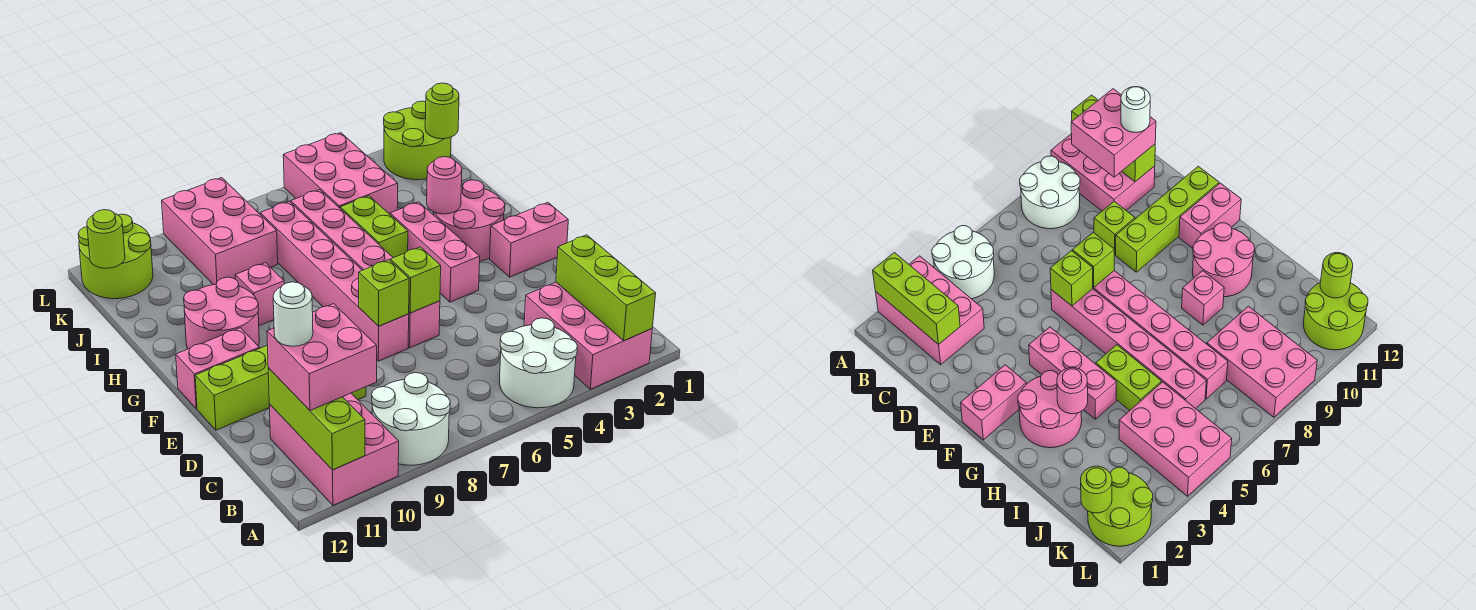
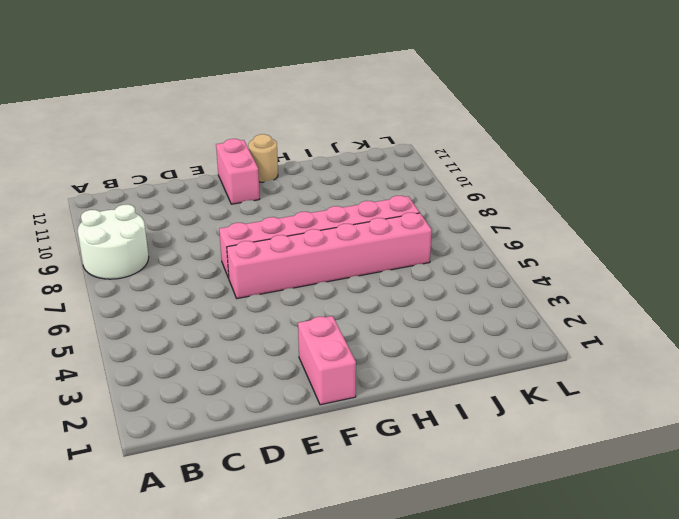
tan 1x1 round brick [248,134,278,182] -> none
none -> pink 2x3 brick [524,282,652,389]
none -> white 2x2 round brick [499,318,578,408]
none -> pink 2x3 brick [269,393,399,505]

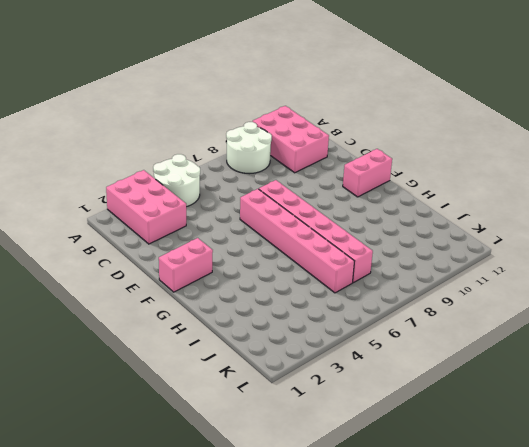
none -> lime 1x1 brick [1094,201,1135,255]
none -> lime 1x4 brick [195,345,270,430]
none -> pink 1x3 brick [390,202,480,302]

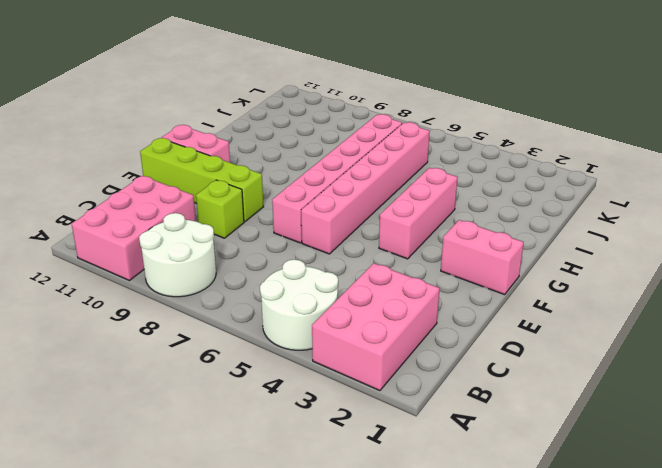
none -> pink 2x2 round brick [434,180,505,261]
none -> pink 2x2 round brick [184,277,259,349]
none -> lime 1x2 brick [340,196,408,258]

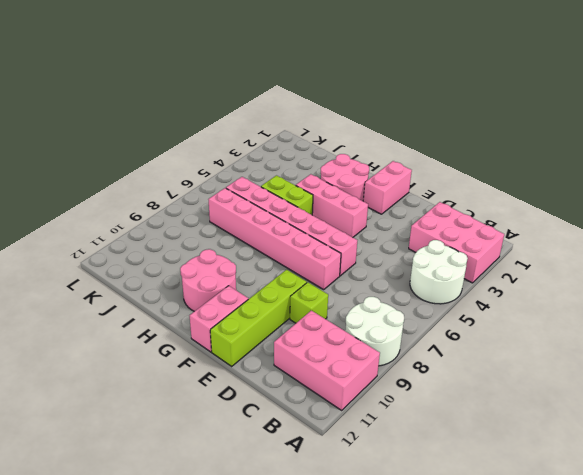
none -> pink 1x1 brick [235,263,284,326]
none -> pink 2x3 brick [283,133,398,214]
none -> pink 2x3 brick [162,178,278,285]

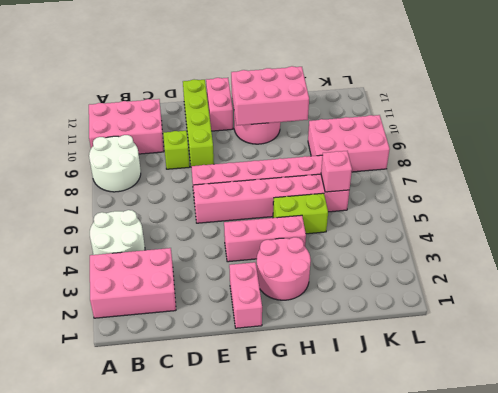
pink 2x3 brick [231,66,309,125] -> pink 2x3 brick moved to [283,133,398,214]
pink 1x1 brick [321,151,352,192] -> pink 1x1 brick moved to [235,263,284,326]
none -> lime 2x2 round brick [384,101,451,180]
none -> lime 2x2 round brick [78,214,153,299]
none -> lime 1x3 brick [556,235,656,341]

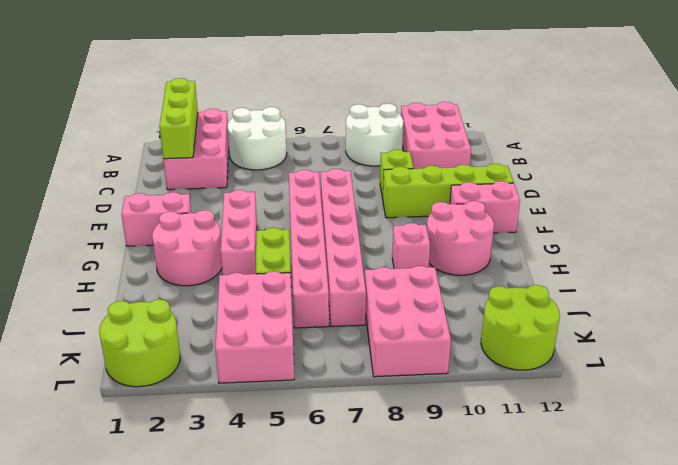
none -> lime 1x3 brick [268,368,365,470]
none -> lime 1x1 brick [390,247,441,313]
none -> lime 1x1 brick [359,260,409,326]

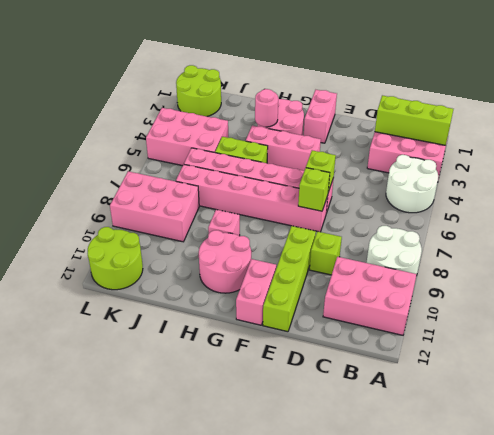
none -> lime 1x3 brick [268,368,365,470]
none -> lime 1x1 round brick [425,83,459,139]
none -> lime 1x1 round brick [87,210,125,268]

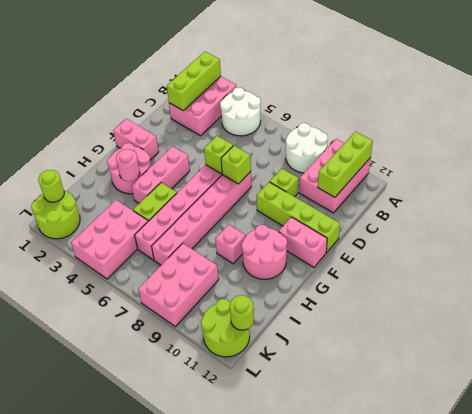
none -> pink 2x2 brick [267,304,377,411]
none -> white 1x1 round brick [273,282,313,346]

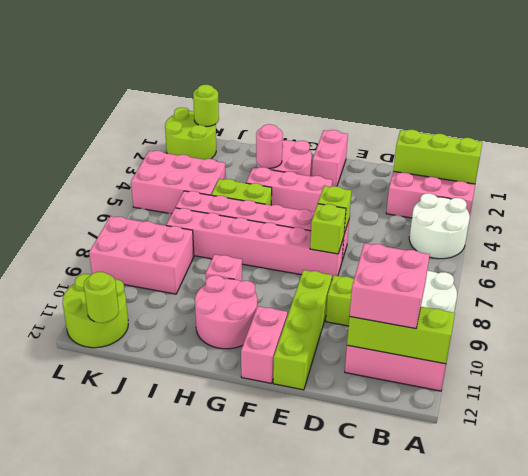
none -> white 1x1 round brick [273,282,313,346]

